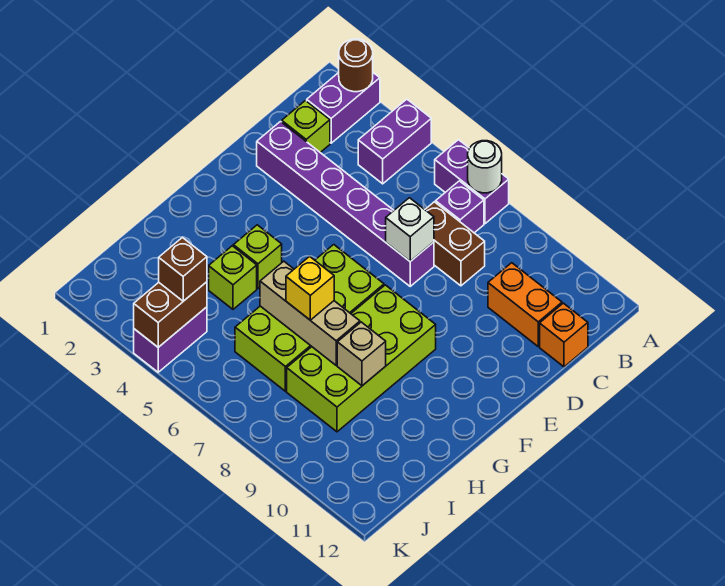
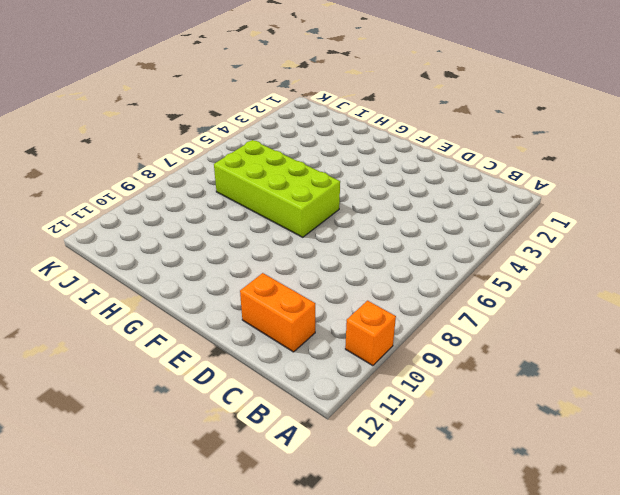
orange 1x1 brick [345,301,396,366] -> orange 1x1 brick moved to [540,303,588,367]
orange 1x2 brick [240,273,315,352] -> orange 1x2 brick turned to [488,263,562,346]
none -> purple 1x2 brick [307,73,380,143]
none -> purple 1x2 brick [358,99,431,184]
none -> purple 1x2 brick [435,140,509,224]

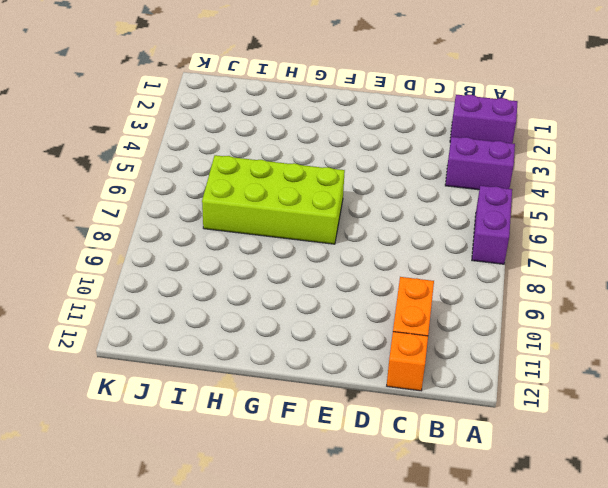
none -> purple 1x1 brick [436,181,484,233]
none -> lime 1x1 brick [282,101,330,153]
none -> brown 1x2 brick [425,202,485,286]

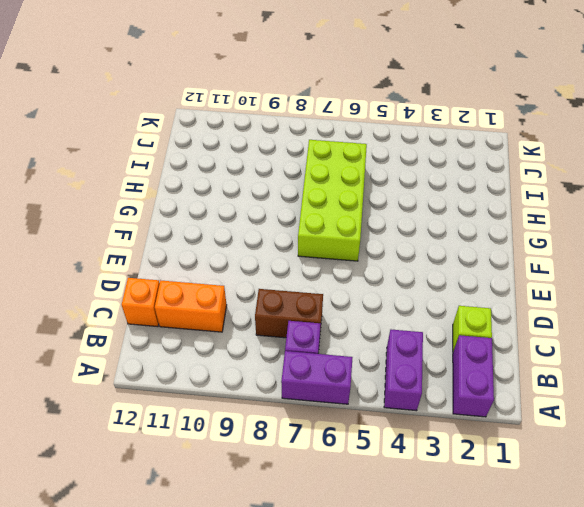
none -> purple 1x6 brick [257,122,434,286]
none -> lime 2x4 brick [287,285,436,432]
none -> lime 1x1 brick [233,225,282,288]

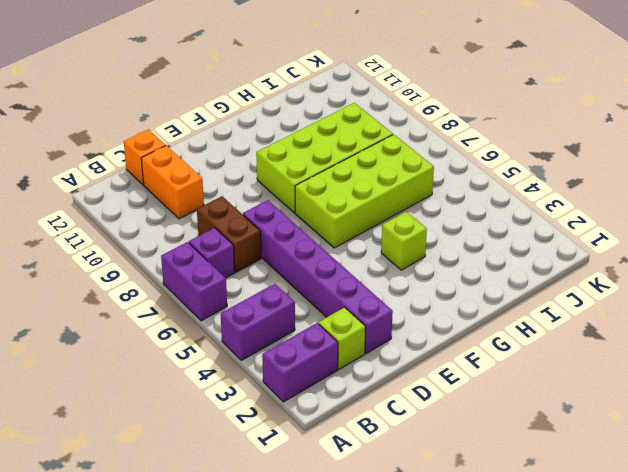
none -> lime 1x1 brick [209,246,257,309]
none -> purple 1x2 brick [134,307,207,372]
none -> brown 1x1 round brick [339,39,373,92]

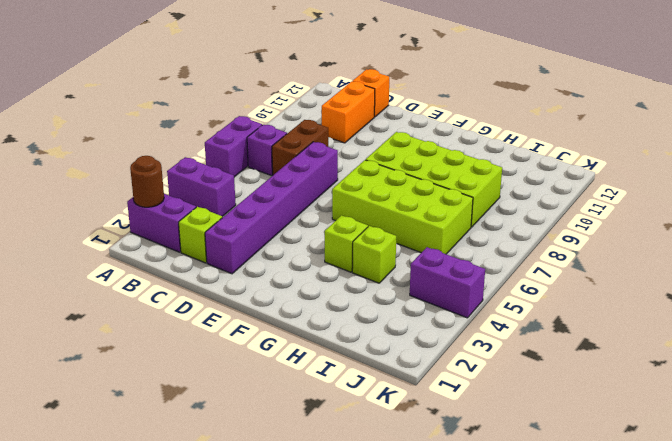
none -> white 1x1 round brick [468,141,502,193]
none -> white 1x1 brick [386,198,434,261]
none -> tan 1x3 brick [260,261,360,365]

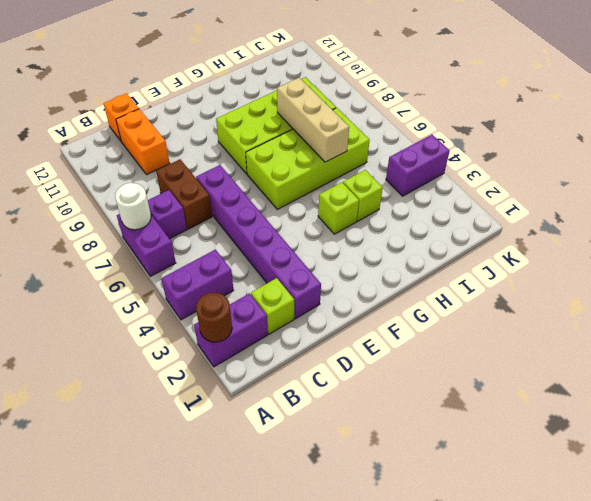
none -> white 1x1 brick [386,198,434,261]
none -> tan 1x1 brick [337,322,386,386]
none -> brown 1x2 brick [134,282,207,347]

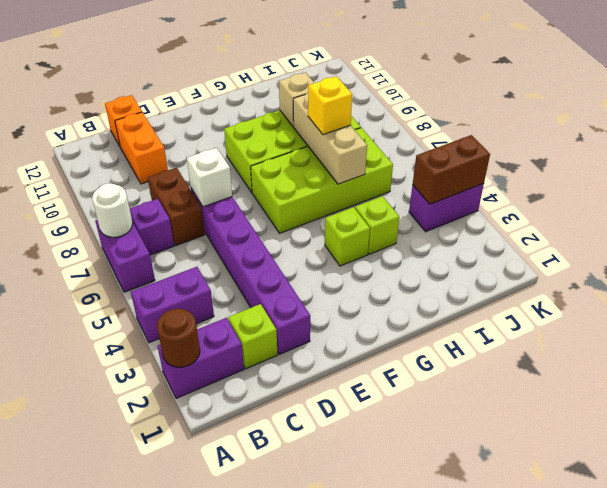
none -> brown 1x1 brick [159,238,207,301]

